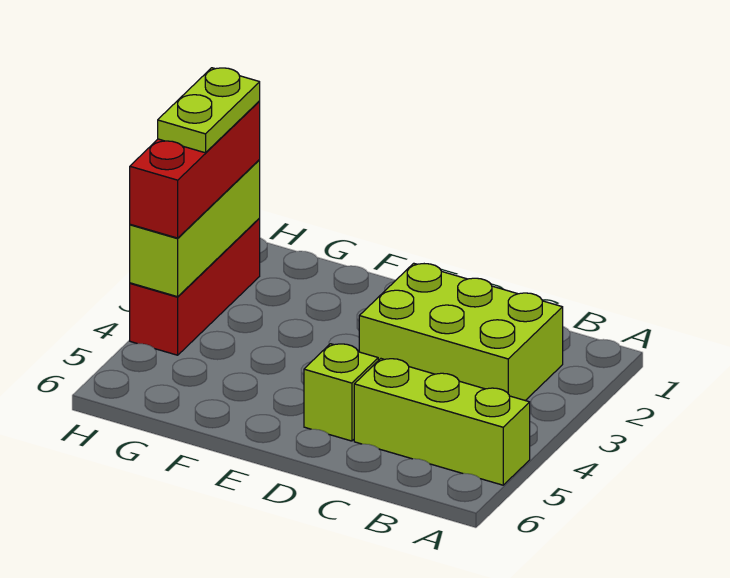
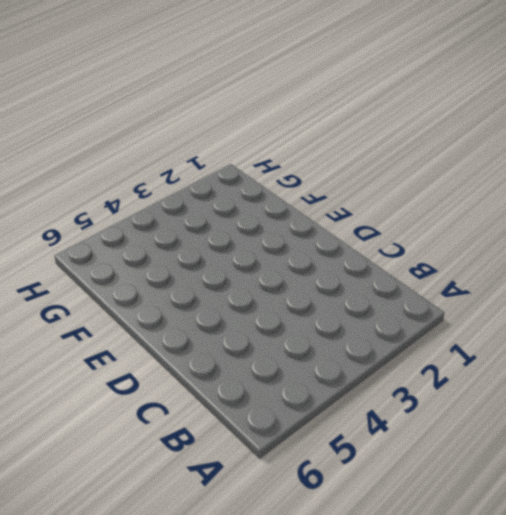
none -> lime 1x3 brick [354,359,530,485]
none -> lime 2x3 brick [359,263,563,400]

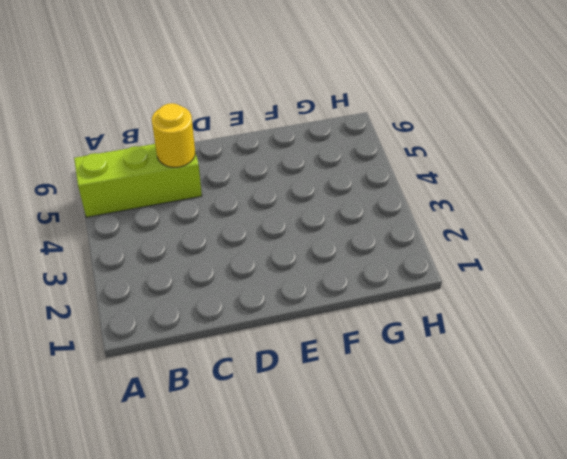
yellow 1x1 round brick [152,103,195,167] -> none
none -> lime 2x3 brick [359,263,563,400]
none -> lime 1x1 brick [304,344,378,441]

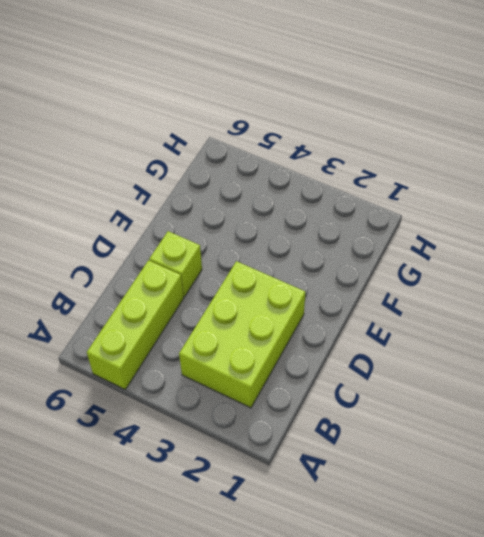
none -> red 1x3 brick [130,219,260,355]
none -> lime 1x3 brick [130,160,260,297]

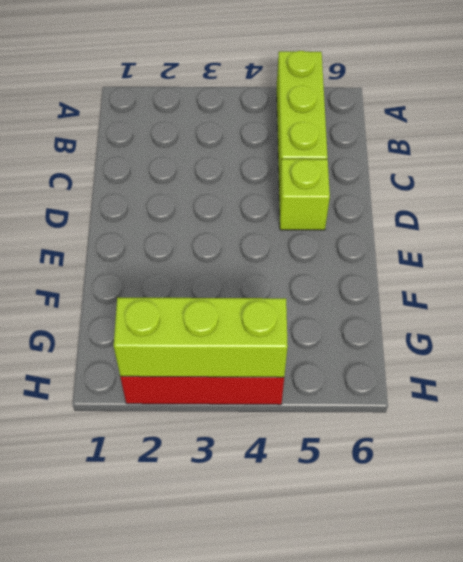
none -> lime 2x3 brick [359,263,563,400]
none -> red 1x3 brick [130,101,260,238]

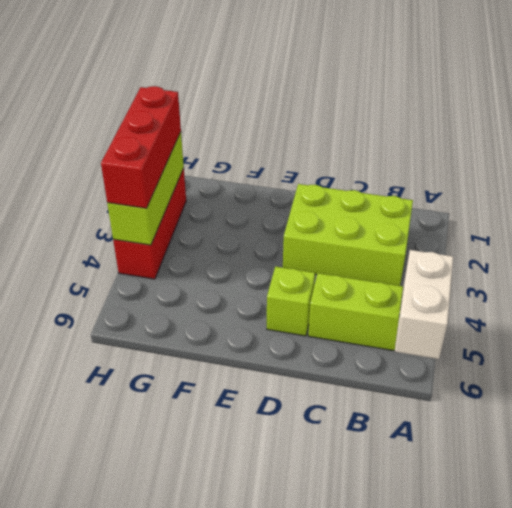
white 1x2 brick [394,250,453,359] -> none
none -> lime 1x2 plate [158,68,260,153]

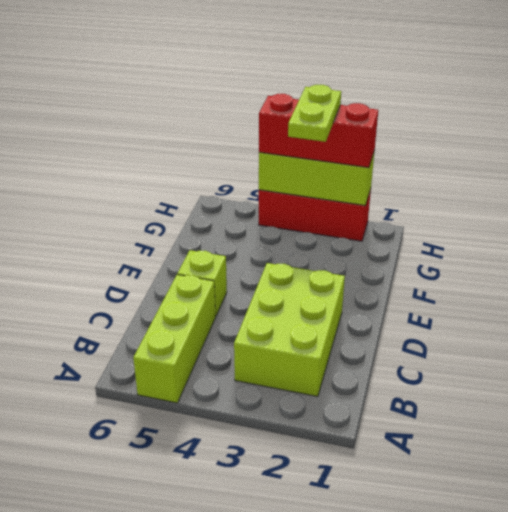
lime 1x2 plate [288,85,341,142] -> lime 1x2 plate turned to [158,68,260,153]

